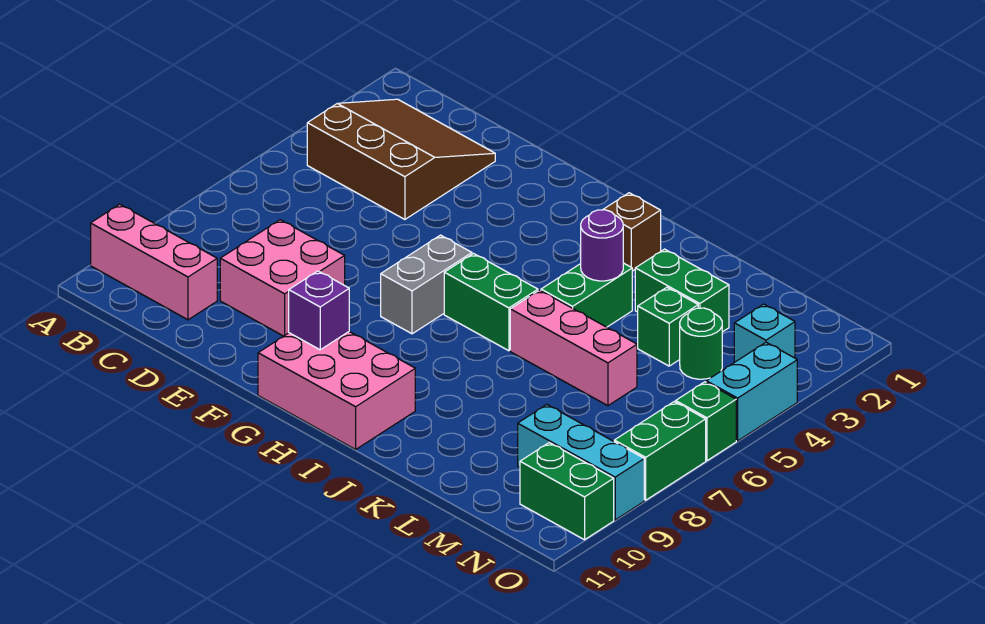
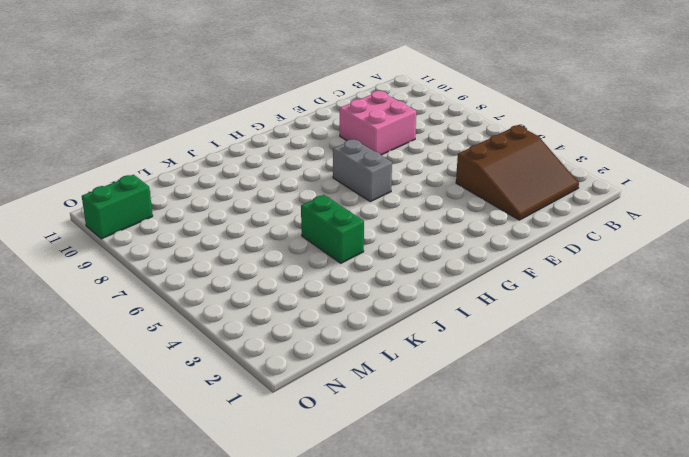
none -> pink 1x3 brick [91,204,217,320]
none -> pink 2x3 brick [258,332,415,449]
none -> green 1x2 brick [444,254,538,351]

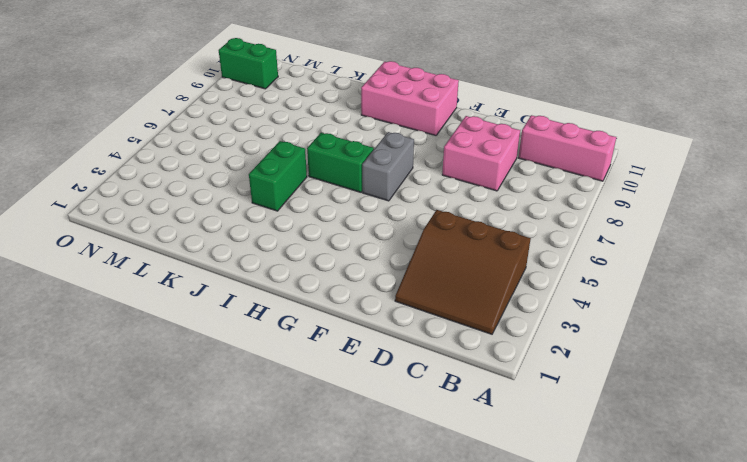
none -> brown 1x1 brick [603,193,661,271]
none -> pink 1x3 brick [510,290,637,406]
none -> green 1x2 brick [635,249,729,332]

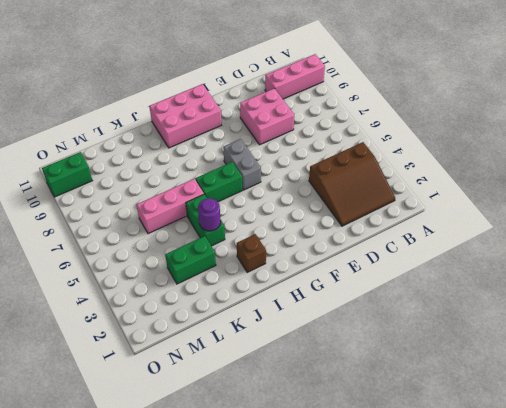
none -> green 1x1 brick [638,287,698,366]
none -> green 1x1 round brick [680,308,722,379]
none -> cyan 1x3 brick [518,405,644,520]

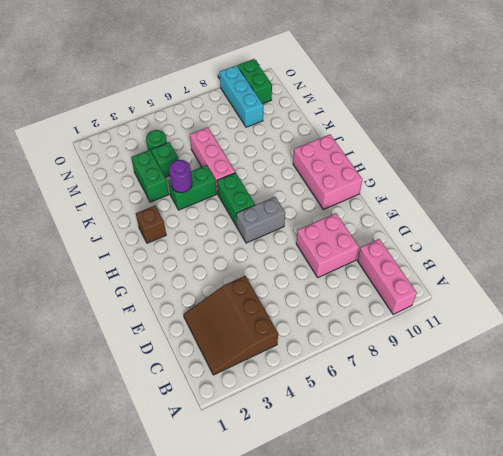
none -> cyan 1x1 brick [734,304,795,362]
none -> cyan 1x2 brick [706,342,797,441]
none -> green 1x1 brick [676,382,736,461]

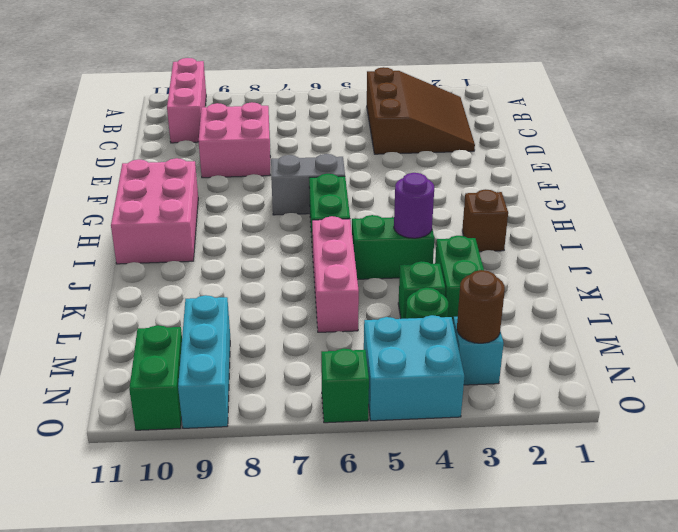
brown 1x1 round brick [457,270,505,343] -> none
cyan 2x2 brick [364,315,464,421] -> cyan 1x2 brick [706,342,797,441]
none -> green 1x2 brick [614,402,706,500]
none -> purple 1x1 brick [289,271,349,350]

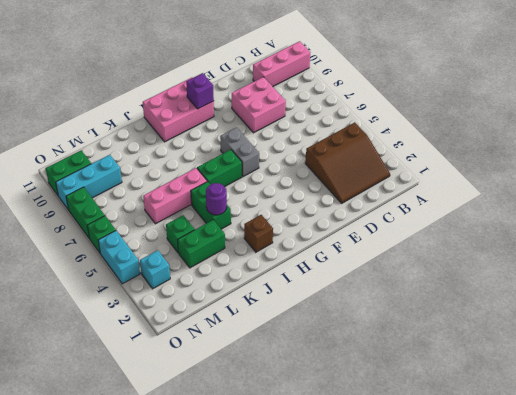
none -> green 1x1 round brick [680,308,722,379]

